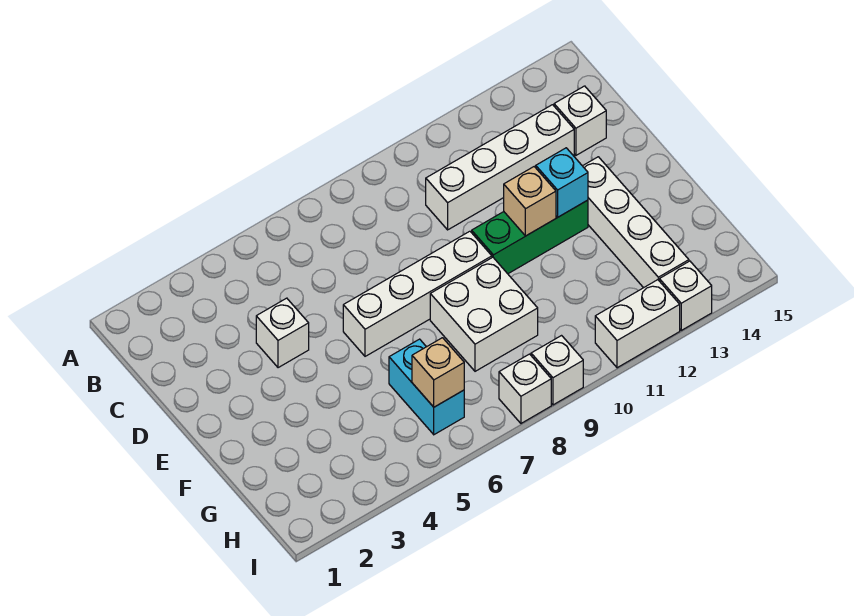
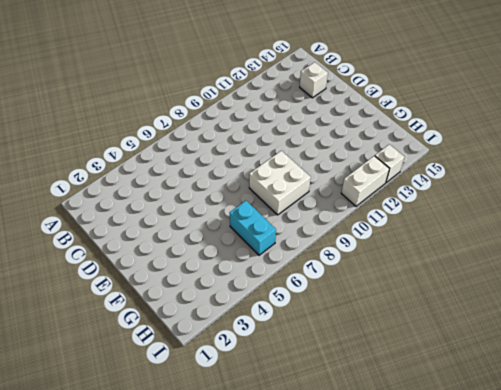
none -> white 1x4 brick [426,105,574,230]
none -> white 1x1 brick [256,298,309,368]
none -> white 1x4 brick [343,231,492,356]

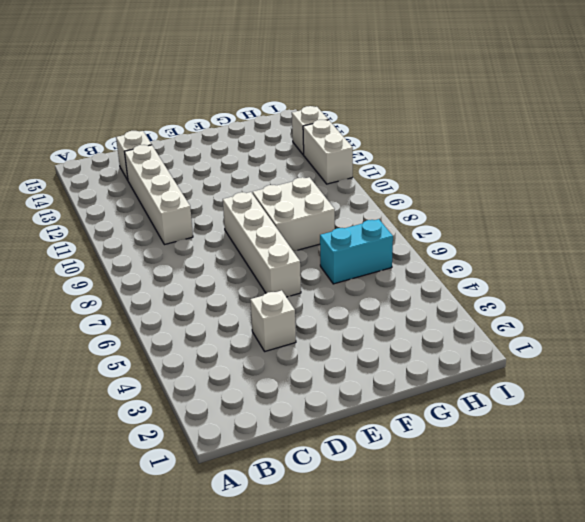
none -> green 1x3 brick [472,200,588,274]
none -> white 1x4 brick [583,157,689,288]
none -> white 1x1 brick [499,354,551,423]

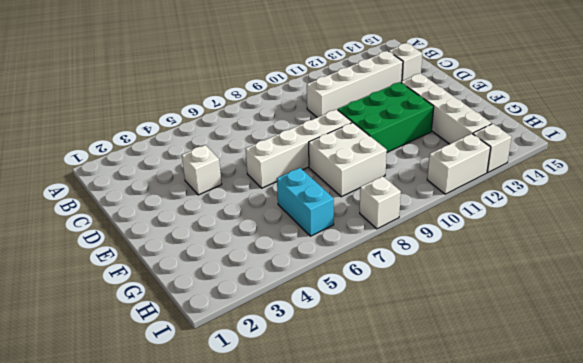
green 2x3 brick [338,82,434,152] -> green 1x3 brick [472,200,588,274]
none -> white 1x1 brick [531,336,583,405]
none -> tan 1x1 brick [504,167,556,236]
none -> cyan 1x1 brick [536,148,588,217]

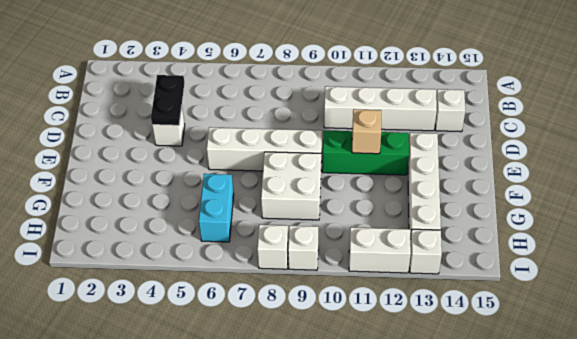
black 1x2 plate [151,75,185,125] -> none
none -> cyan 1x1 brick [536,148,588,217]
none -> tan 1x1 brick [412,338,464,407]

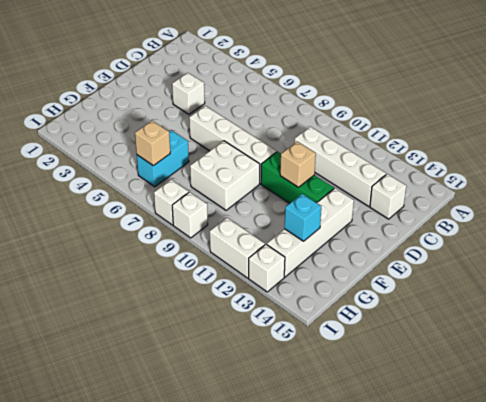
cyan 1x1 brick [285,194,321,241] -> cyan 1x1 brick moved to [536,148,588,217]

